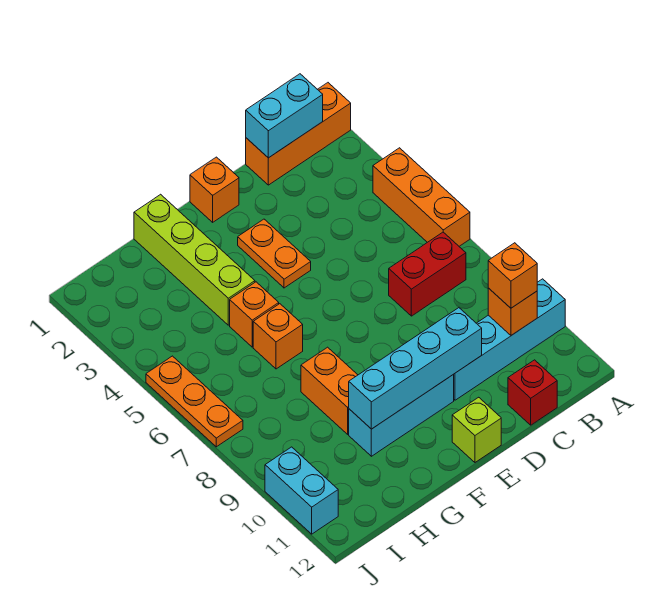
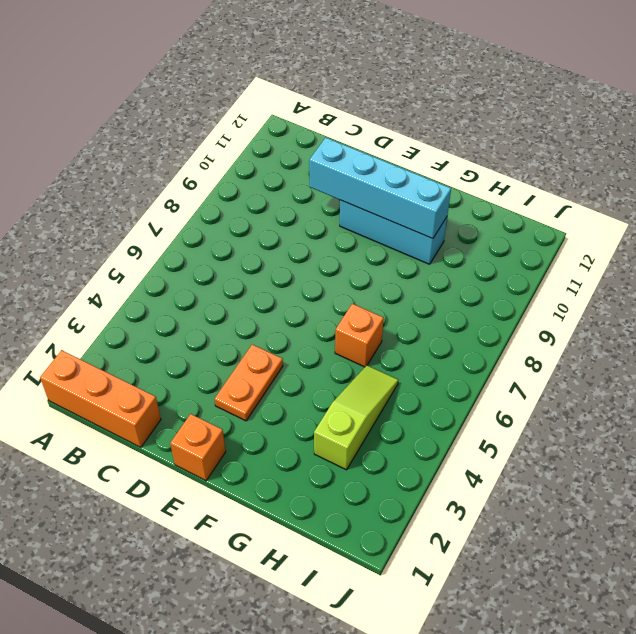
lime 1x3 slope [314,365,398,470] -> none
none -> orange 1x3 brick [373,148,470,246]
none -> cyan 1x4 brick [454,279,565,400]
none -> red 1x2 brick [389,232,466,316]

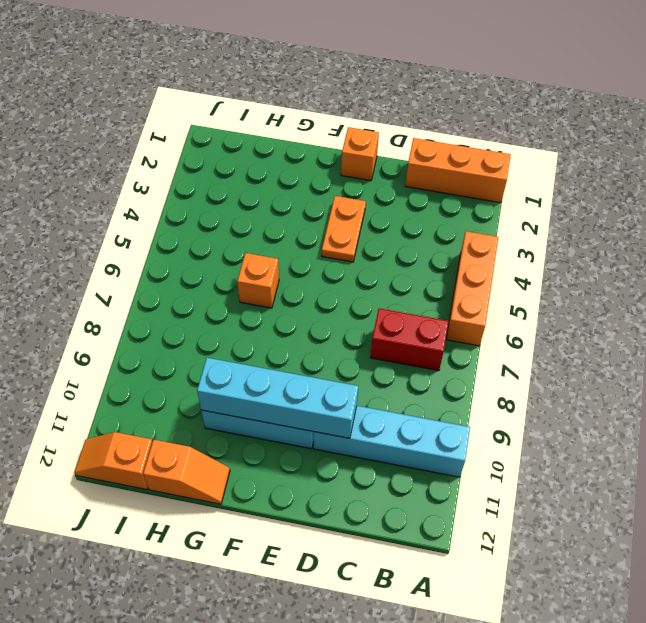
orange 1x2 slope [143,440,230,504] -> none
orange 1x2 slope [75,432,152,490] -> none
none -> red 1x1 brick [508,360,557,425]
none -> lime 1x1 brick [452,397,501,462]
none -> lime 1x4 brick [134,194,255,325]

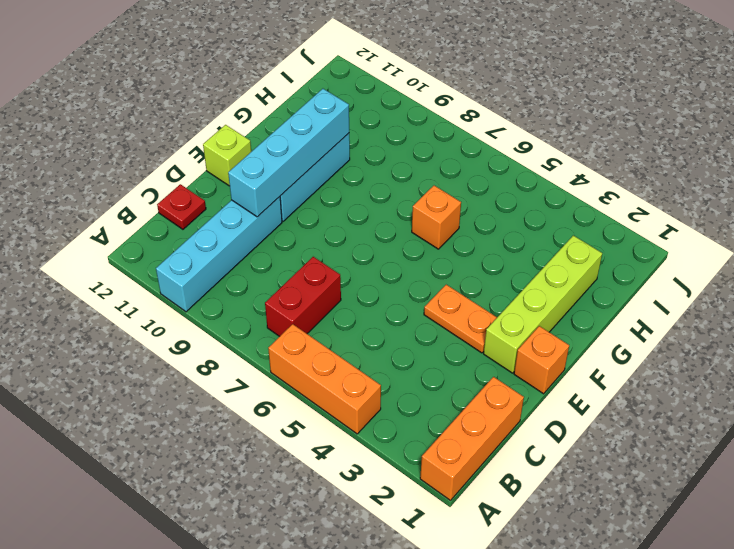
red 1x1 plate [157,184,206,229] -> red 1x1 brick [508,360,557,425]
lime 1x4 brick [484,235,602,373] -> lime 1x4 brick turned to [134,194,255,325]
none -> orange 1x1 brick [230,282,279,347]
none -> orange 1x2 brick [301,347,357,434]
none -> orange 1x3 plate [146,356,243,447]

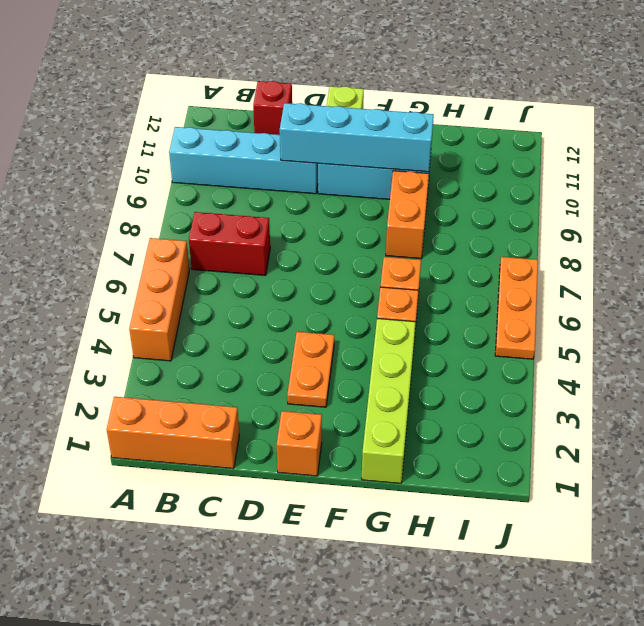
none -> cyan 1x2 brick [265,447,338,534]
none -> cyan 1x2 brick [246,74,323,158]
none -> orange 1x1 brick [488,288,537,335]

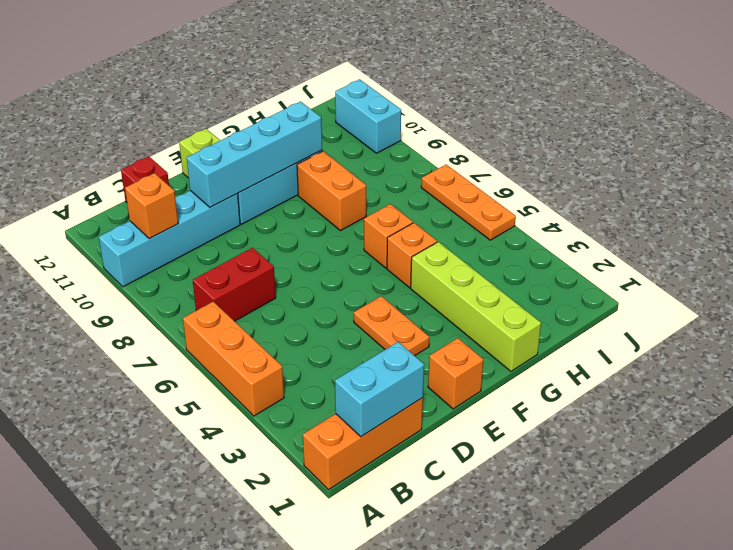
none -> orange 1x1 brick [488,243,537,308]

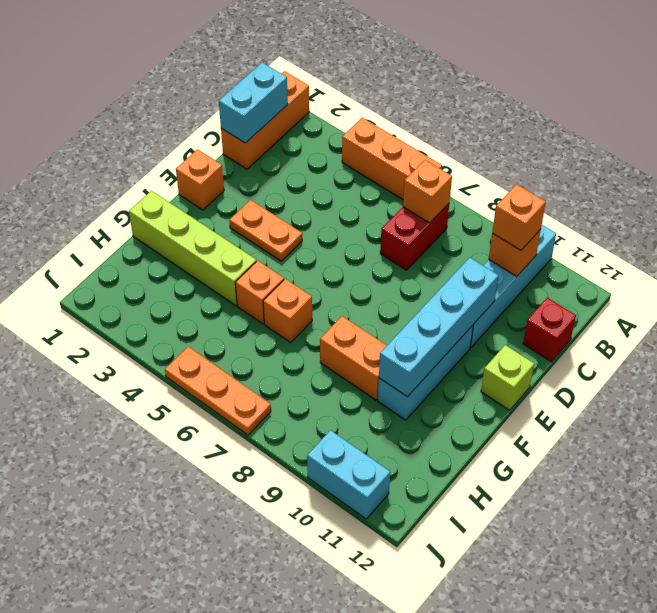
orange 1x1 brick [403,160,452,223] -> none

